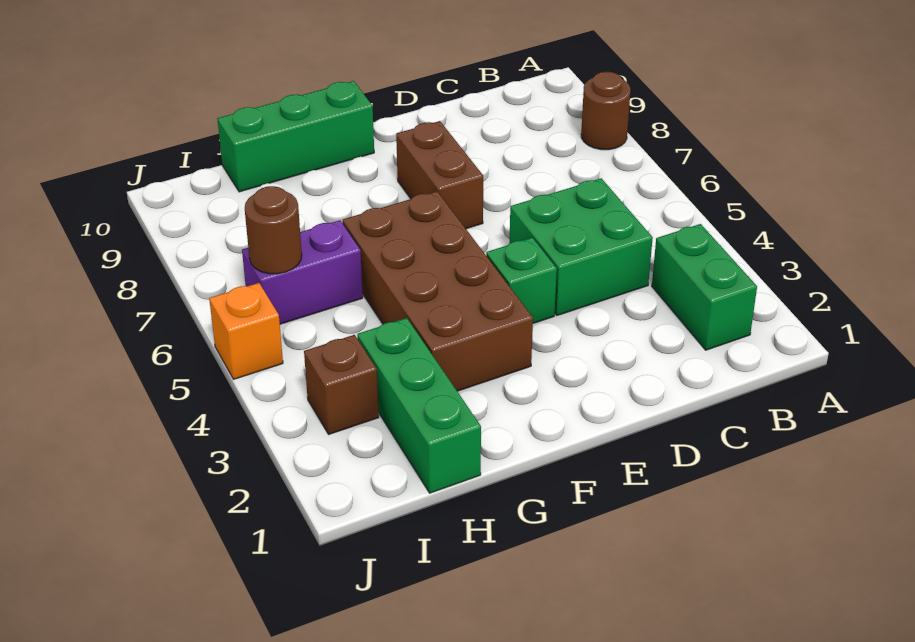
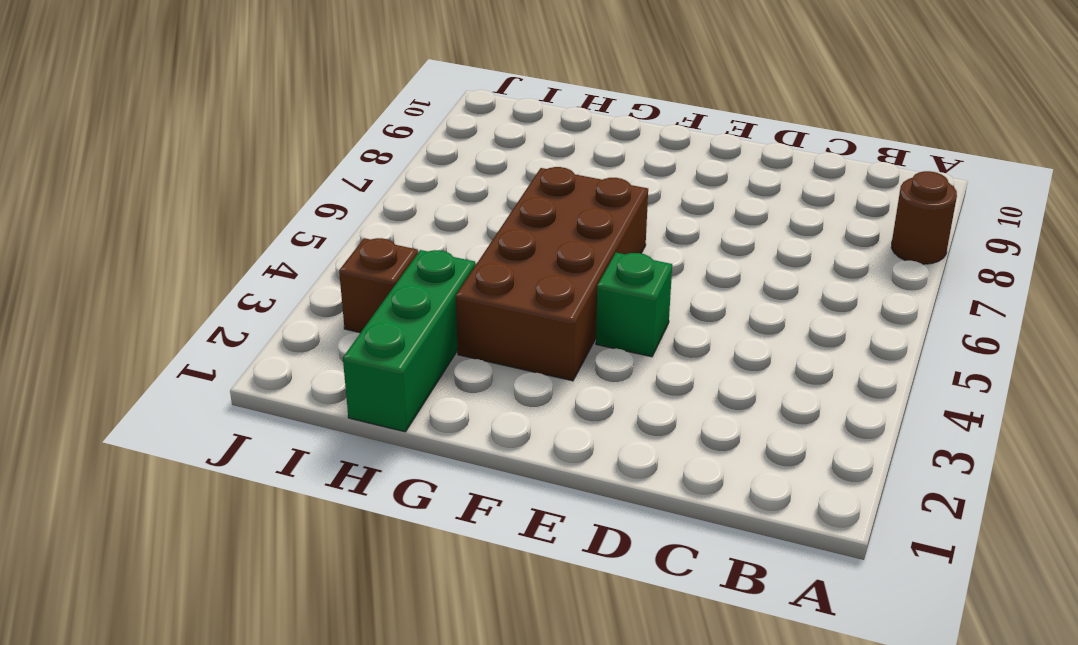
none -> green 1x2 brick [652,224,757,350]
none -> green 2x2 brick [509,178,653,315]
none -> brown 1x2 brick [396,121,483,229]

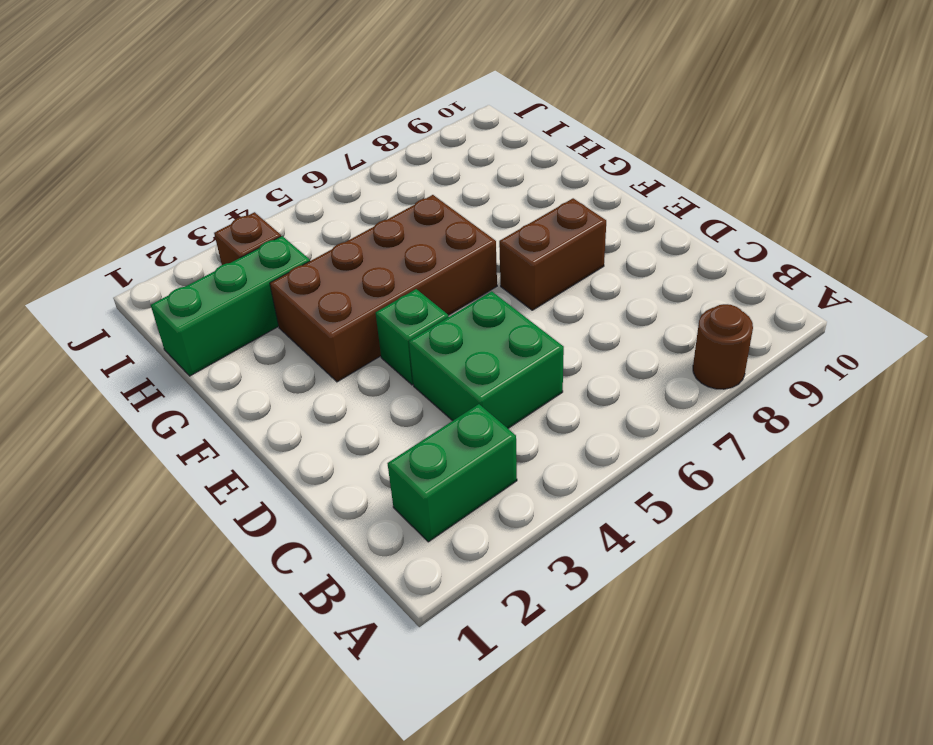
none -> green 1x3 brick [217,81,374,192]
none -> purple 1x2 brick [242,220,363,324]
none -> orange 1x1 brick [209,283,283,379]

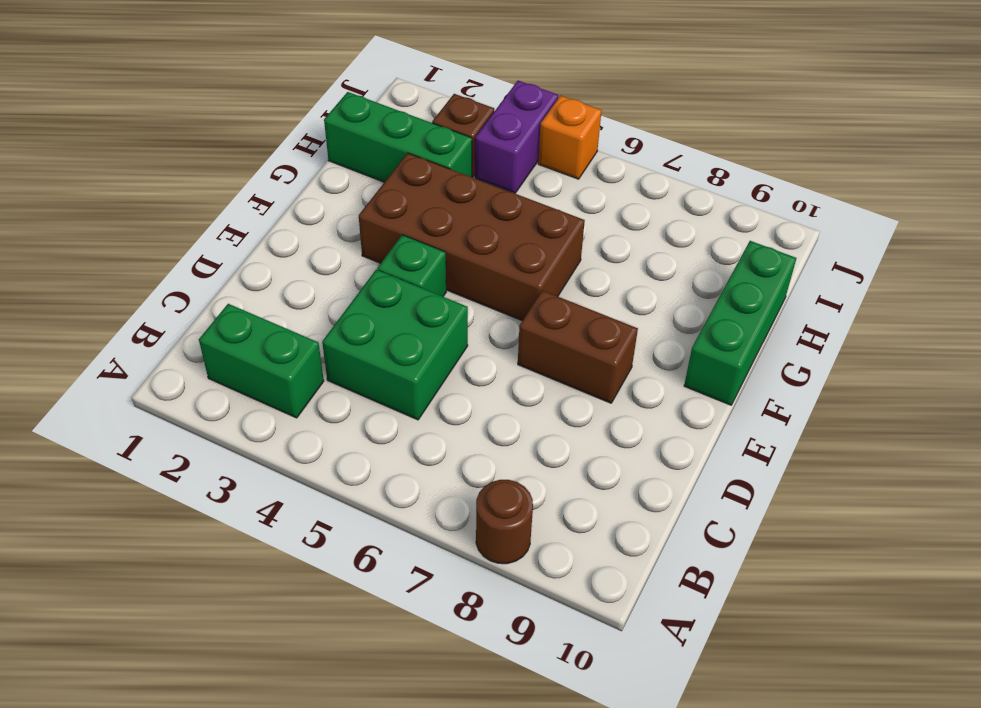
purple 1x2 brick [475,81,558,193] -> purple 1x2 brick moved to [242,220,363,324]
none -> brown 1x1 round brick [245,186,302,274]

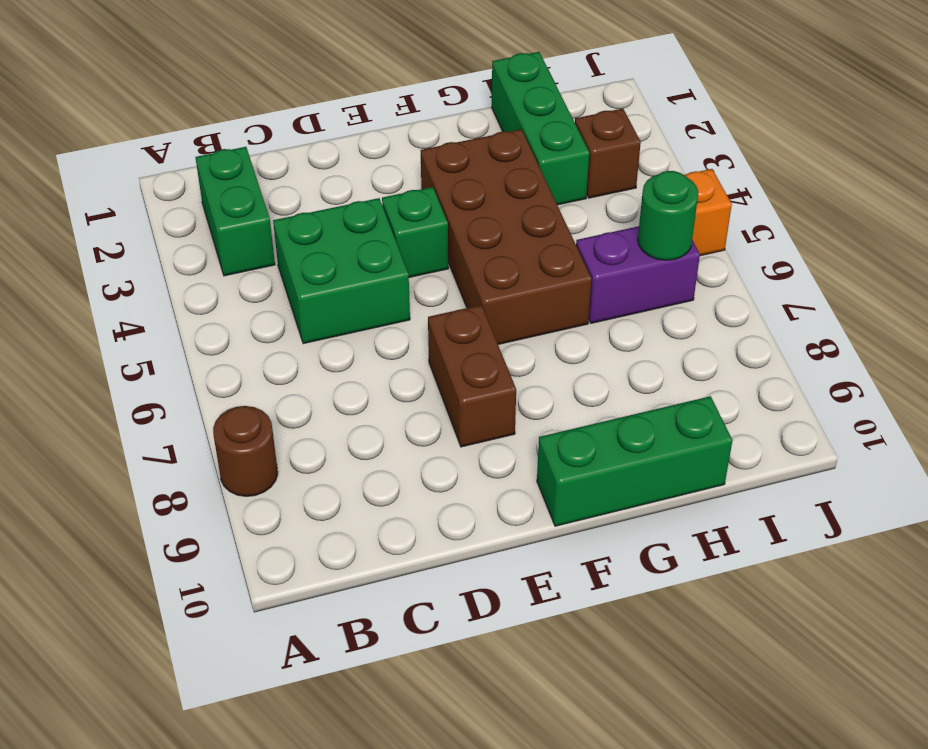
green 1x1 round brick [638,171,698,260] -> brown 1x1 round brick [245,186,302,274]

